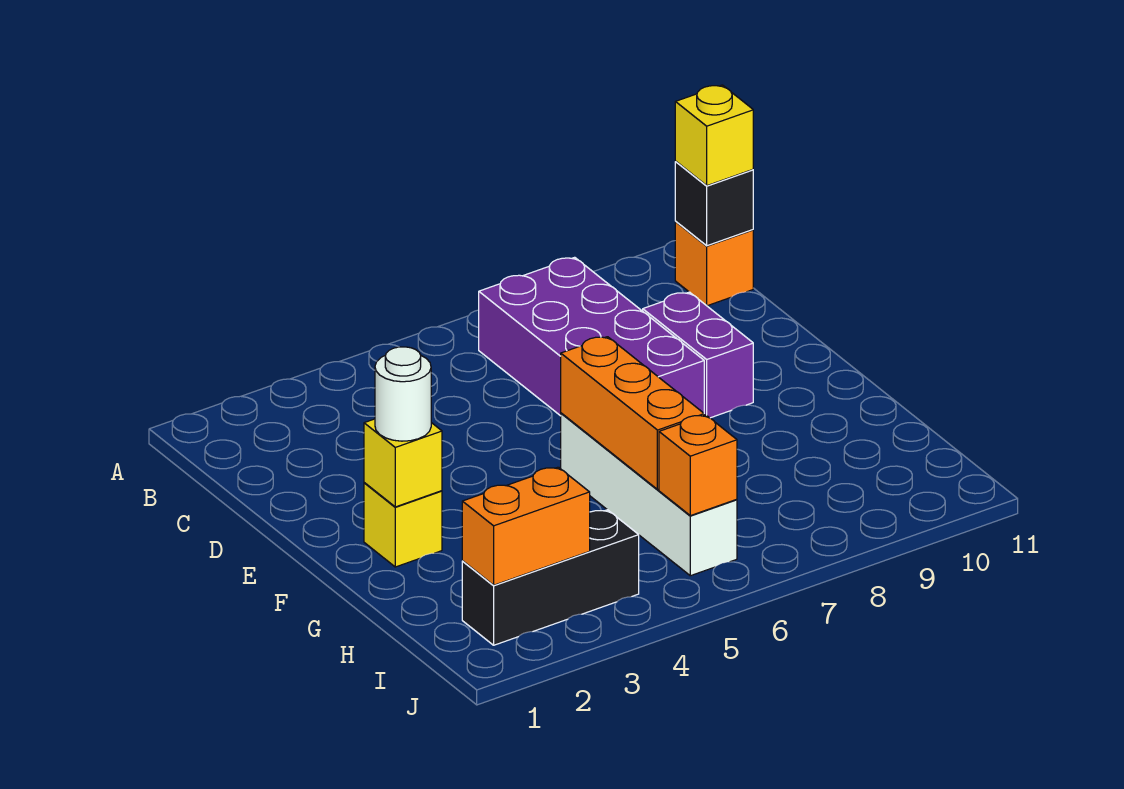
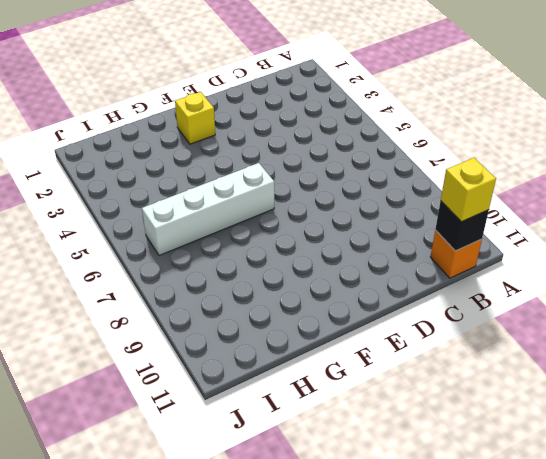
none -> purple 2x4 brick [479,257,704,416]
none -> purple 1x2 brick [643,292,753,418]
none -> black 1x3 brick [462,510,639,645]

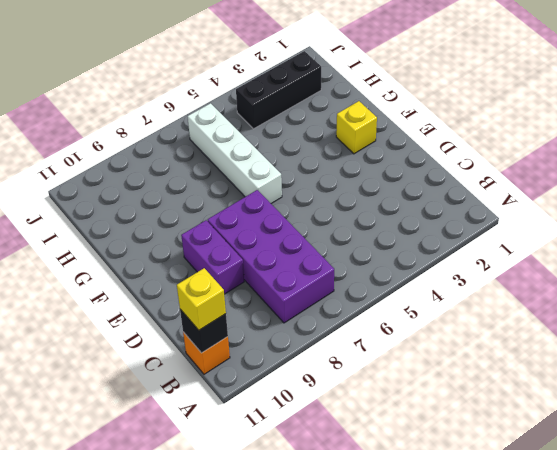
none -> yellow 1x1 brick [364,419,442,507]
none -> orange 1x3 brick [561,337,704,490]
none -> orange 1x2 brick [462,467,590,585]

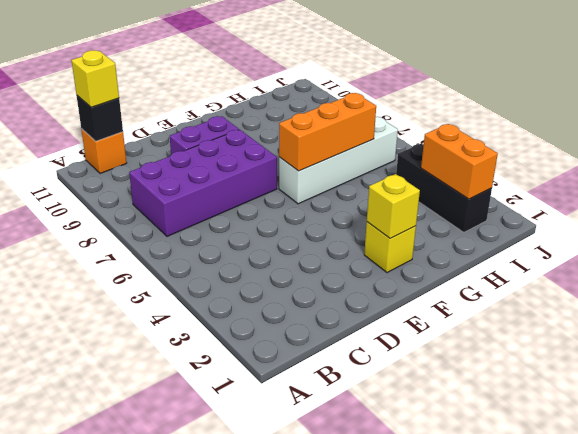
none -> orange 1x1 brick [659,415,737,516]
none -> white 1x1 round brick [375,347,431,441]

